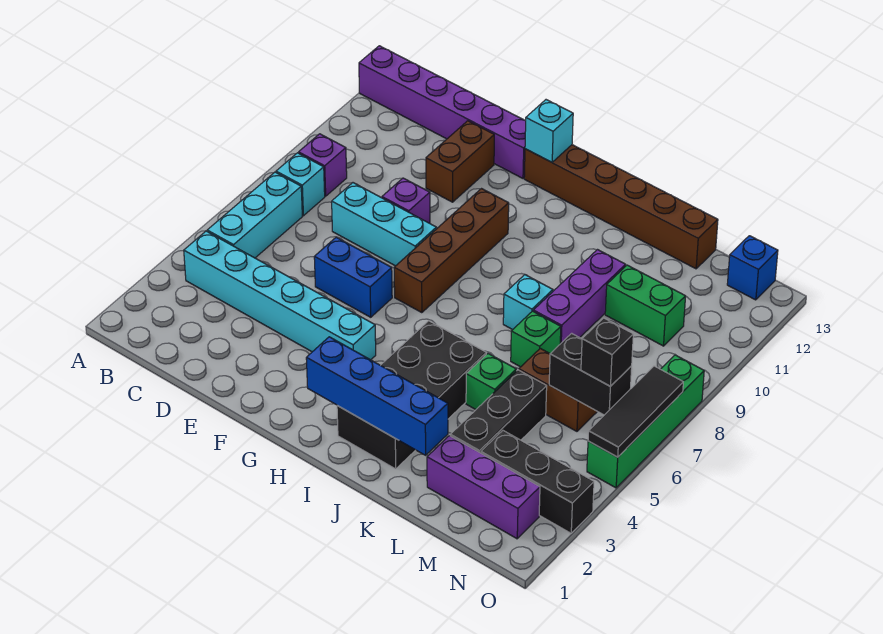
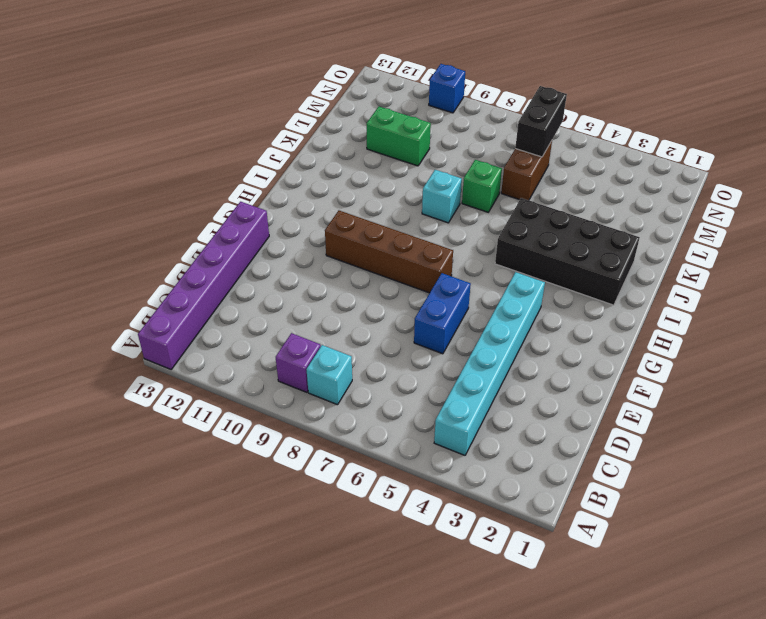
green 1x2 brick [366,107,431,166] -> green 1x2 brick turned to [605,265,686,346]
blue 1x1 brick [429,64,465,113] -> blue 1x1 brick moved to [727,236,778,300]
none -> cyan 1x3 brick [207,172,302,258]
none -> cyan 1x3 brick [332,183,436,266]
none -> purple 1x1 brick [382,178,430,223]

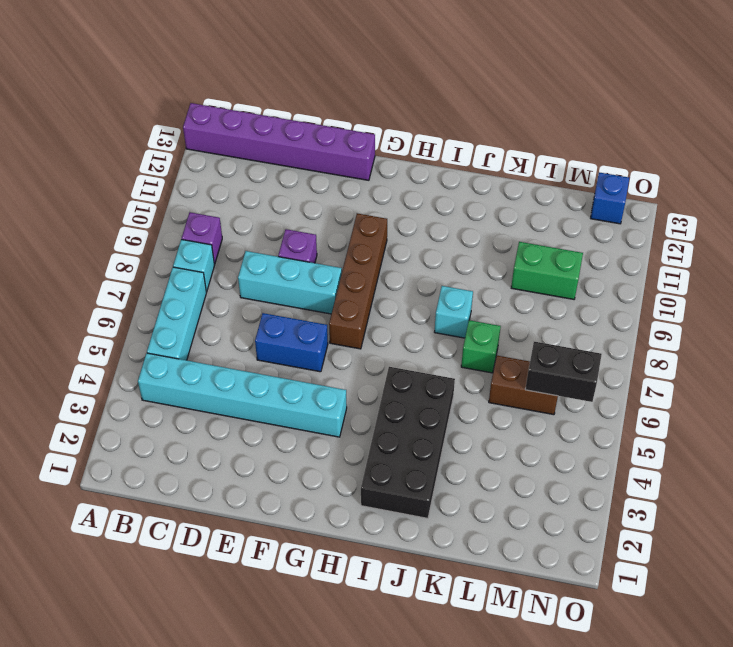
none -> brown 1x2 brick [426,121,494,202]
none -> brown 1x6 brick [524,145,718,269]
none -> green 1x1 brick [466,354,516,409]

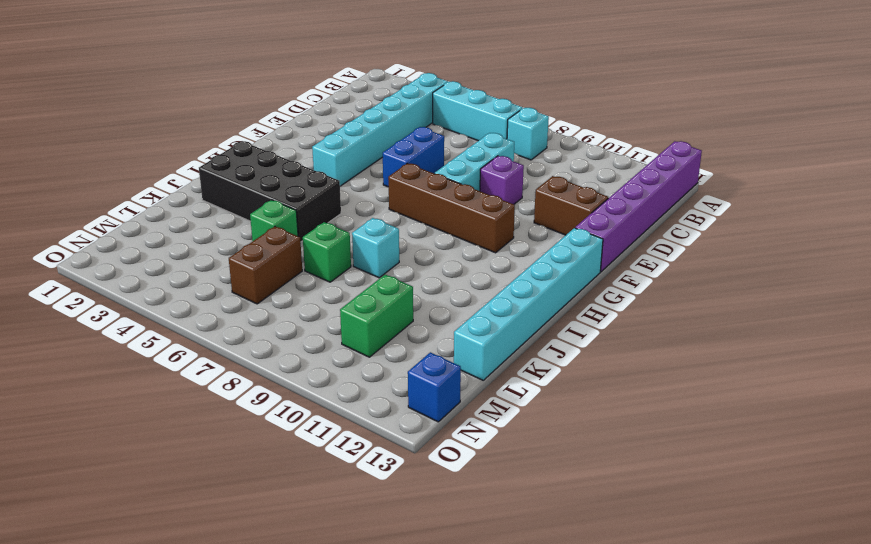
cyan 1x6 brick [454,228,603,380] -> brown 1x6 brick [524,145,718,269]
none -> purple 1x1 brick [299,134,347,196]
none -> purple 1x3 brick [533,250,626,344]
none -> purple 1x3 brick [427,436,540,539]

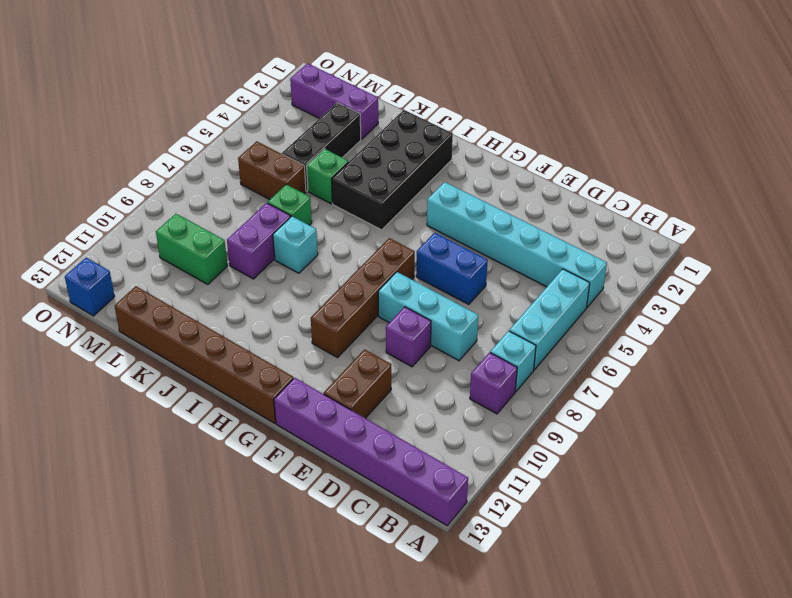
purple 1x2 brick [227,203,291,279] -> purple 1x3 brick [533,250,626,344]
none -> black 1x3 brick [481,431,594,533]
none -> green 1x4 brick [587,355,704,488]
none -> cyan 1x1 brick [525,100,573,162]

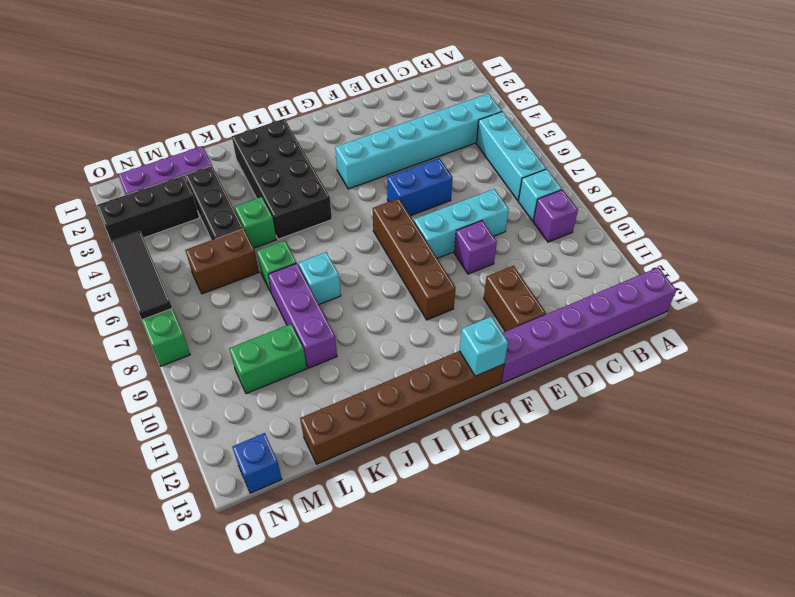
none -> blue 1x4 brick [306,337,448,455]
none -> black 1x2 brick [549,333,632,415]
none -> black 1x1 brick [581,318,633,386]

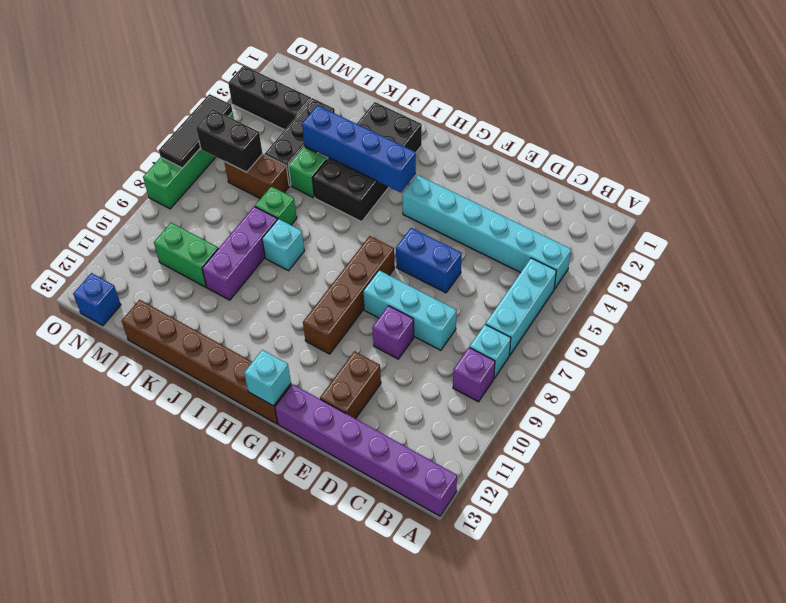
blue 1x4 brick [302,105,416,193] -> blue 1x4 brick moved to [306,337,448,455]
none -> purple 1x3 brick [427,436,540,539]
none -> black 1x1 brick [581,318,633,386]

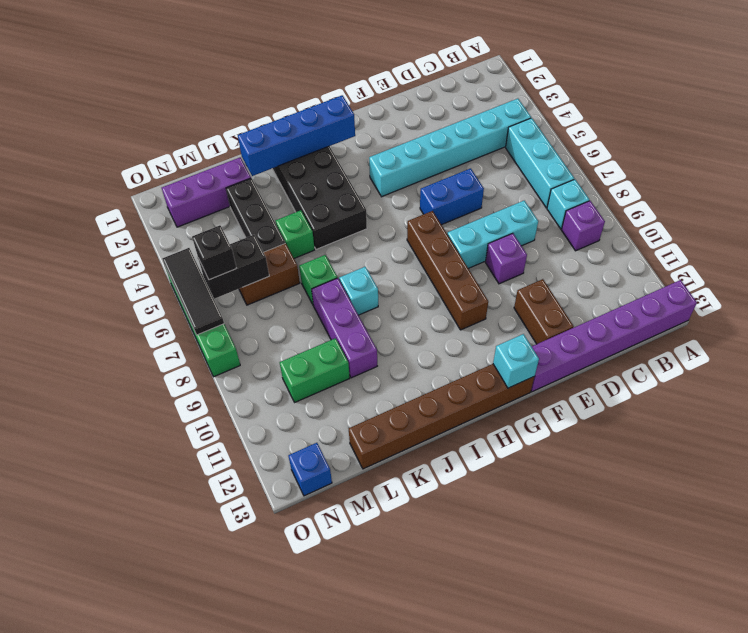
none -> black 1x3 brick [481,431,594,533]

